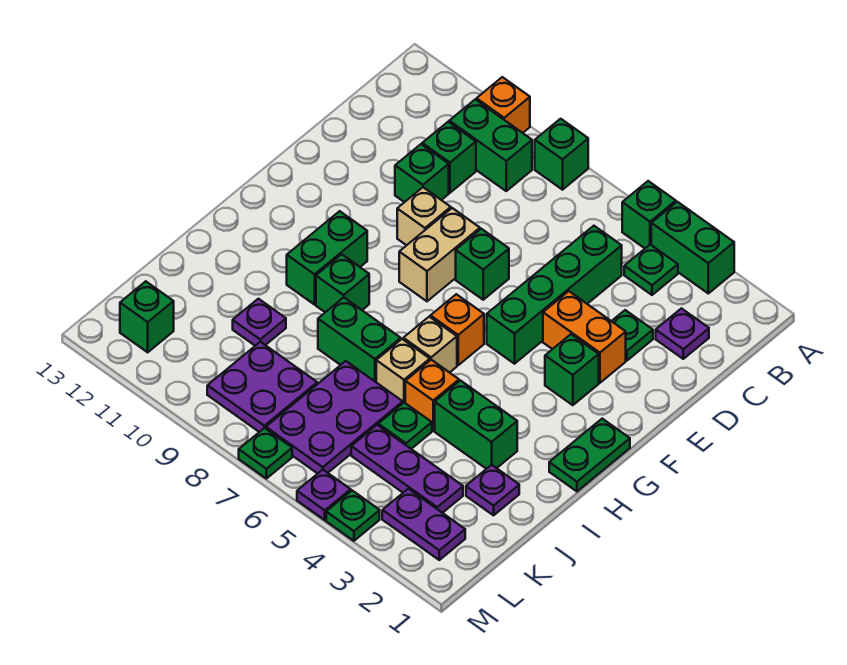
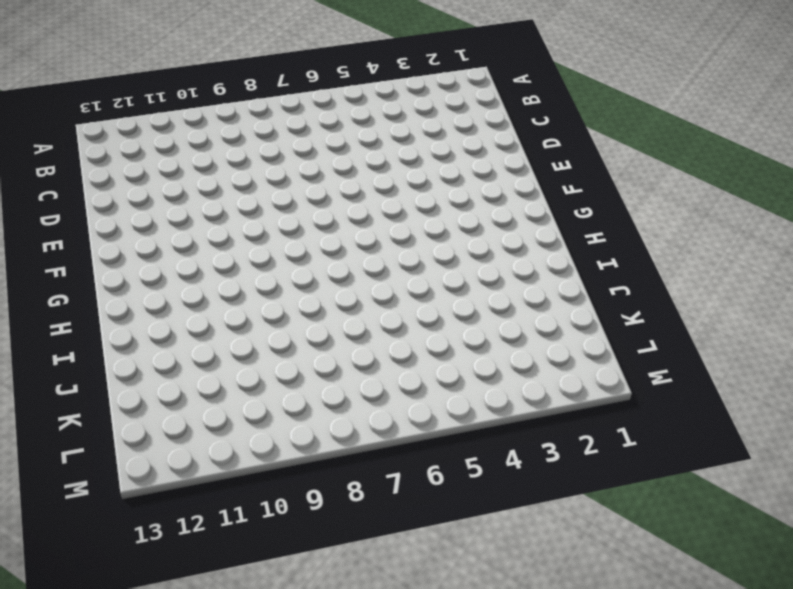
none -> green 1x2 brick [651,202,734,293]
none -> green 1x1 brick [622,181,676,248]
none -> green 1x1 brick [535,119,588,190]
none -> orange 1x1 brick [476,77,530,133]

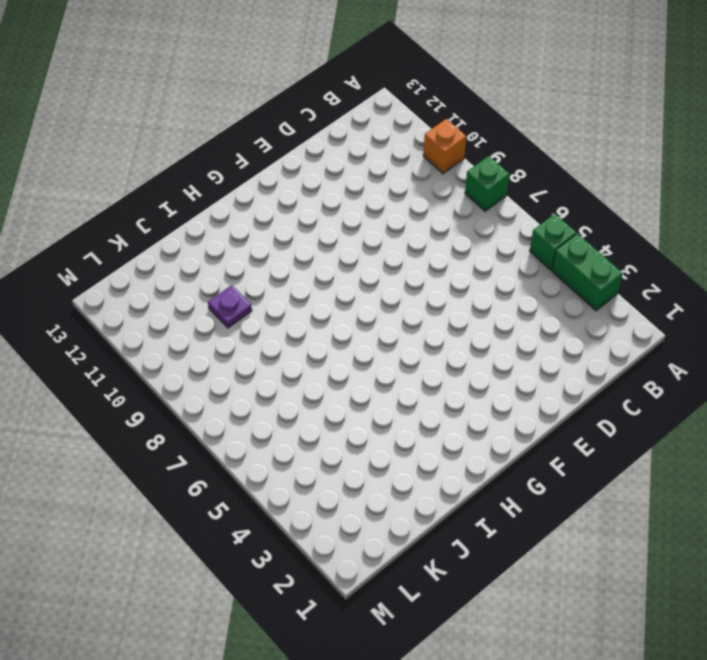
none -> green 1x1 plate [624,245,678,295]
none -> green 1x2 brick [449,99,532,191]
none -> purple 1x1 plate [656,308,709,359]
none -> green 1x4 brick [487,226,622,364]

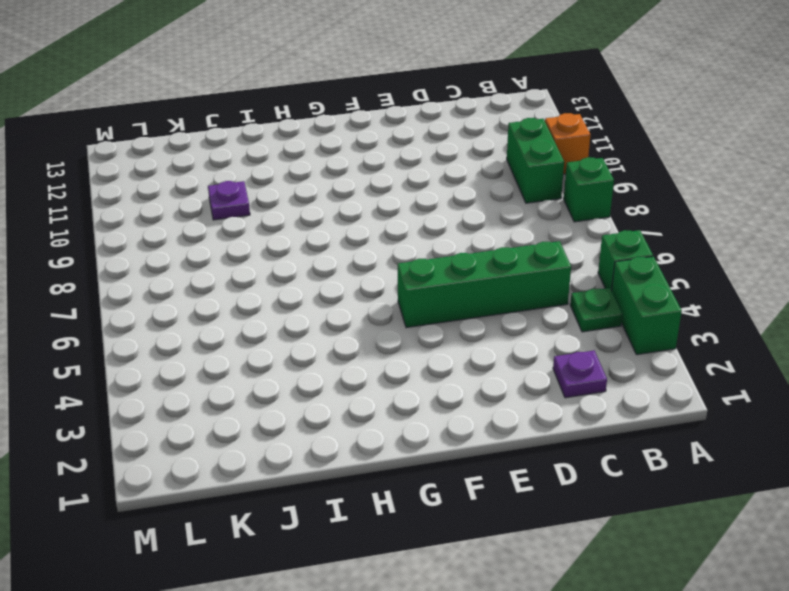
none -> green 1x1 brick [422,122,476,193]
none -> green 1x1 plate [612,310,653,360]
none -> green 1x1 brick [395,144,449,202]
none -> orange 1x2 brick [543,291,626,383]

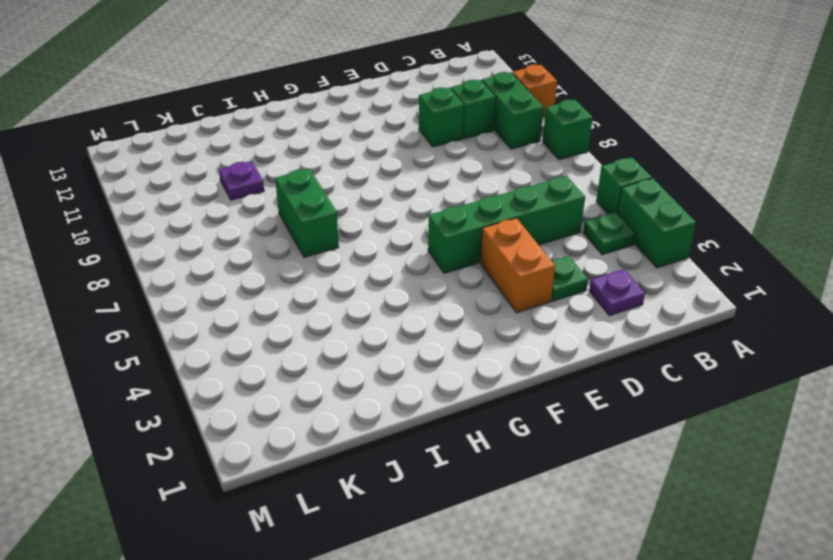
none -> green 1x1 brick [456,229,509,300]
none -> tan 1x2 brick [399,208,480,301]
none -> tan 1x1 brick [397,187,451,245]
none -> green 1x1 brick [545,334,599,405]

